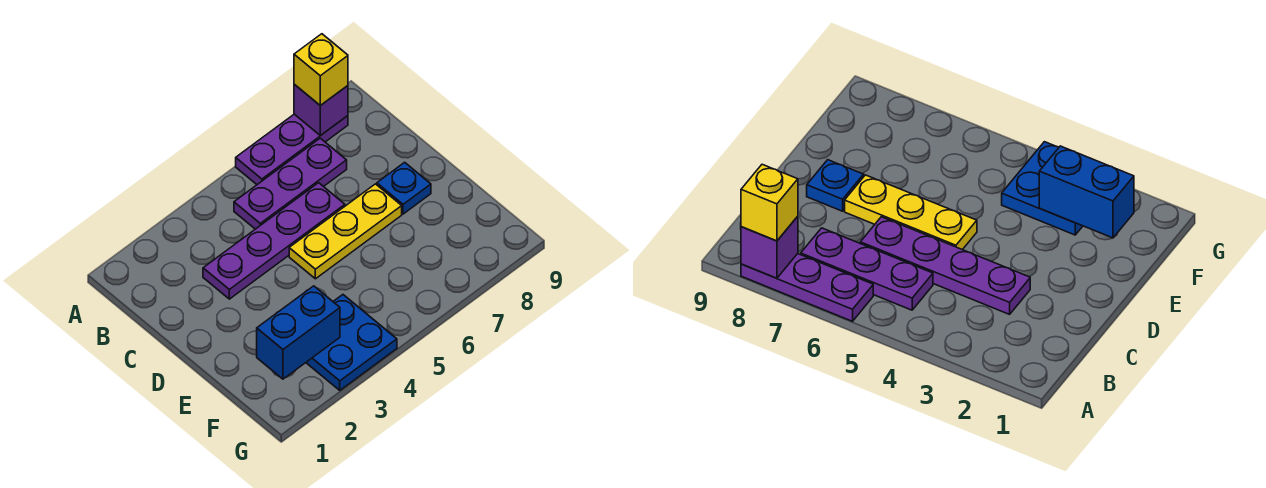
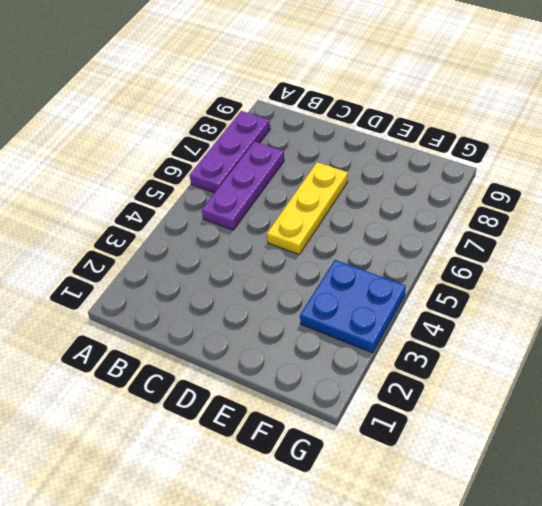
none -> purple 1x4 plate [203,183,345,299]
none -> blue 1x1 plate [377,162,431,214]

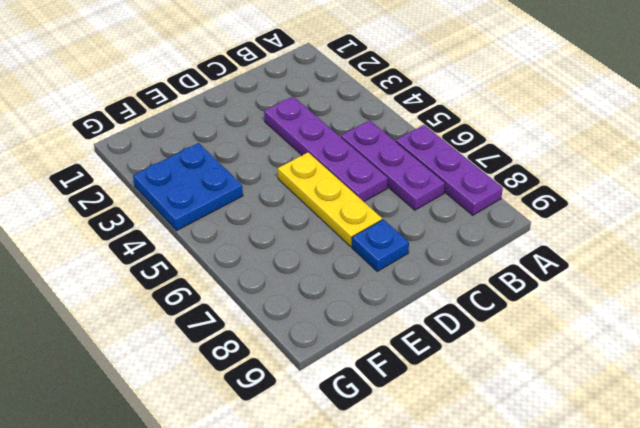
none -> purple 1x1 brick [294,84,348,136]
none -> blue 1x2 brick [257,286,340,379]

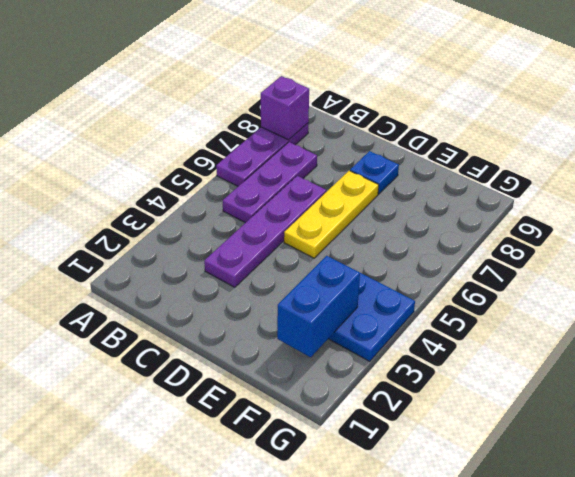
none -> yellow 1x1 brick [294,34,348,106]

